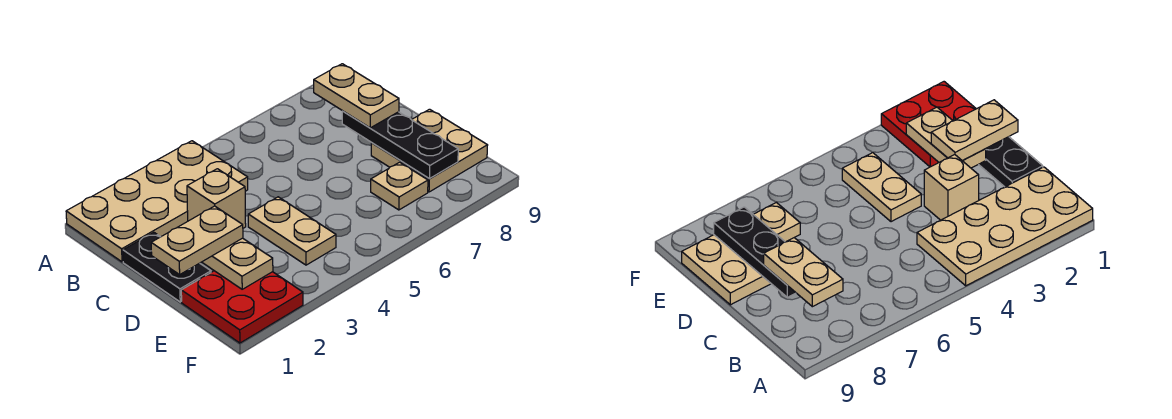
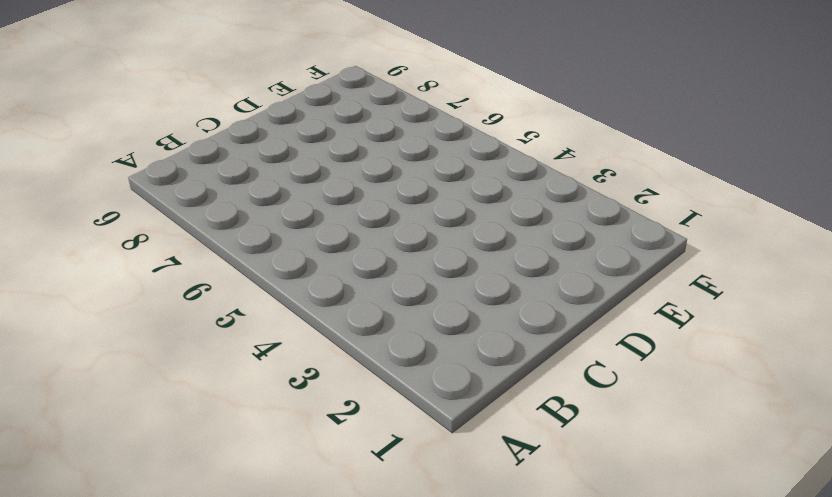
none -> tan 2x4 plate [66,141,248,262]
none -> black 1x2 plate [123,232,211,302]

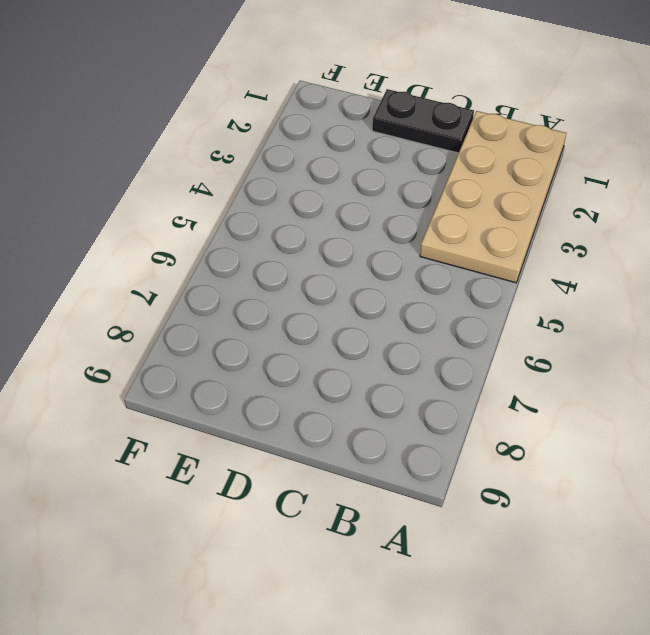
none -> tan 1x1 brick [187,169,246,228]
none -> tan 1x2 plate [248,197,336,265]

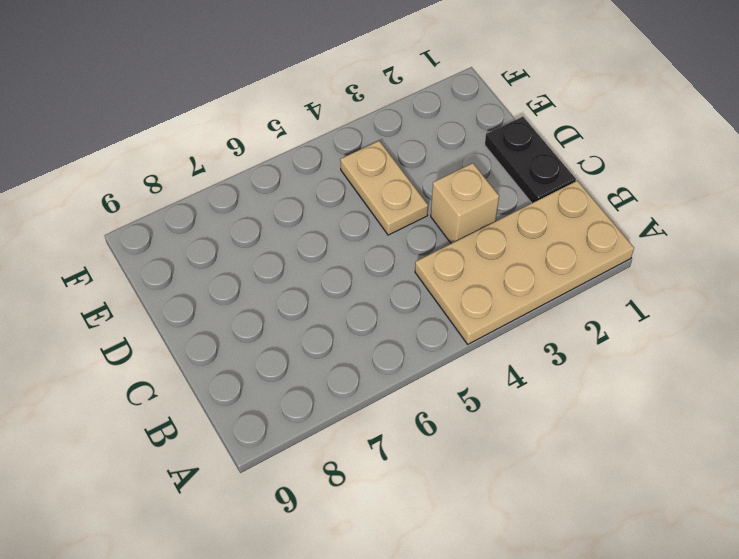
none -> tan 2x2 plate [371,109,488,192]
none -> red 2x2 plate [181,271,303,343]

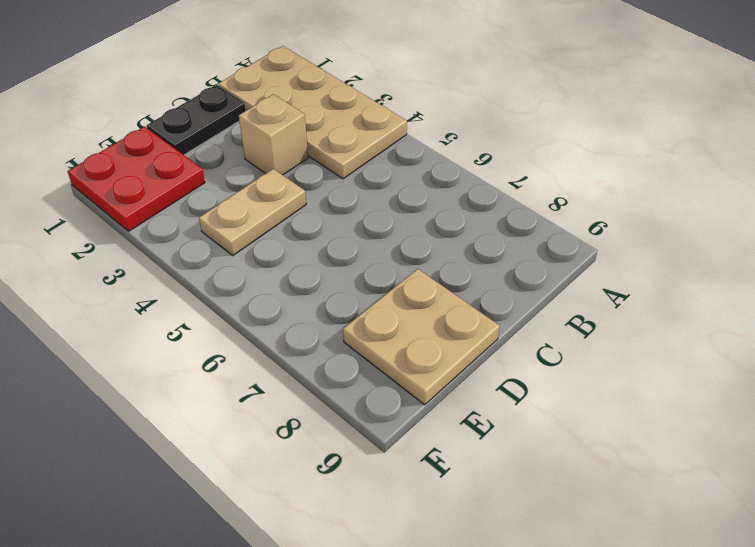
none -> tan 1x1 plate [371,162,428,210]
none -> black 1x3 plate [342,111,458,179]

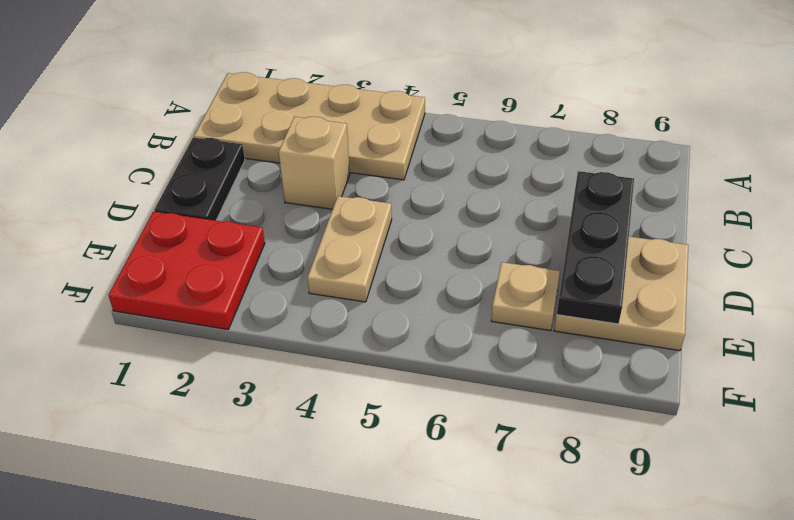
none -> tan 1x2 plate [202,238,273,289]
none -> tan 1x2 plate [314,64,399,128]

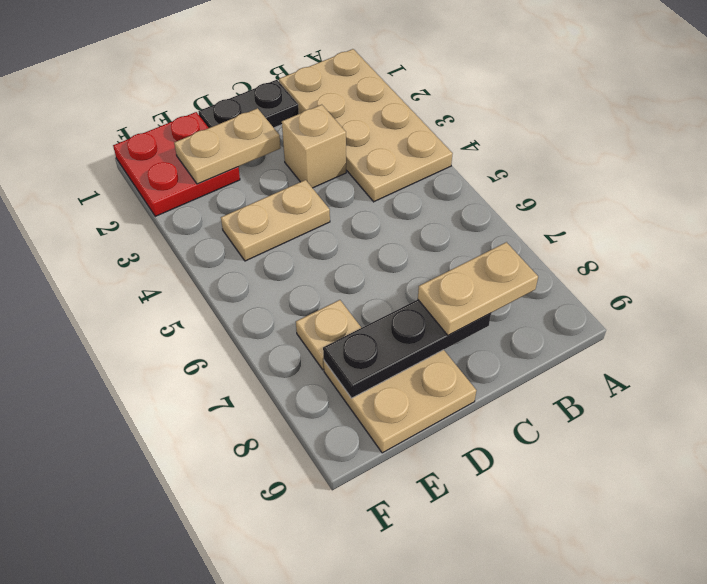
none -> tan 1x2 plate [151,206,243,275]

